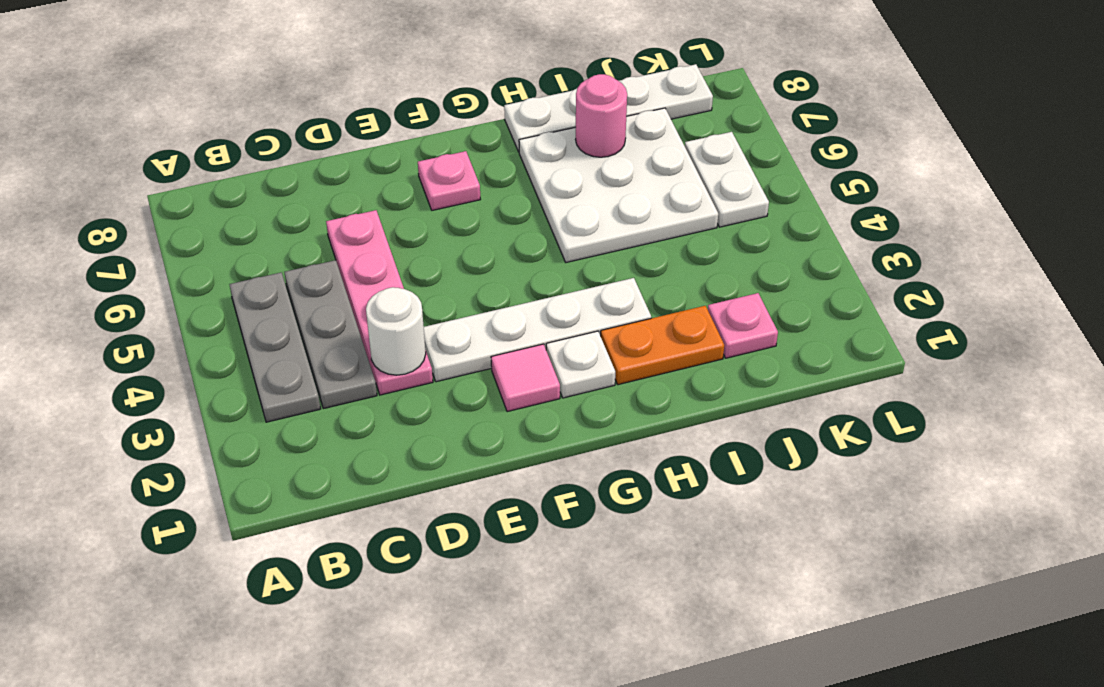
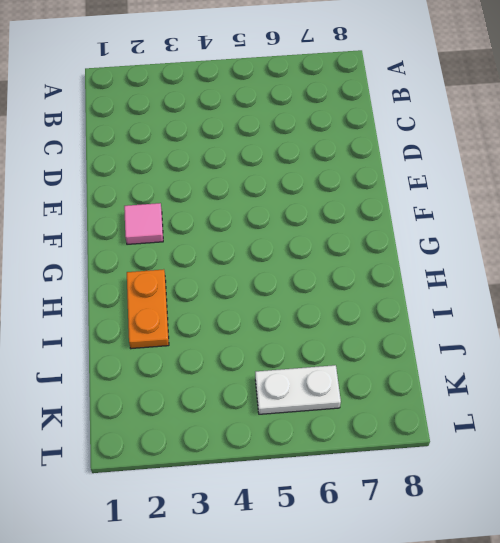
none -> grey 1x3 plate [230,272,320,422]
none -> grey 1x3 plate [284,260,377,409]
none -> pink 1x4 plate [326,210,433,395]

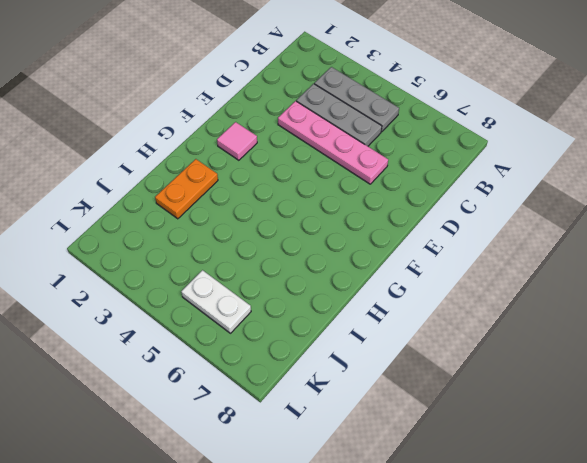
none -> white 1x4 plate [424,278,651,382]
none -> pink 1x1 plate [418,151,480,210]
none -> white 1x1 plate [546,331,615,398]

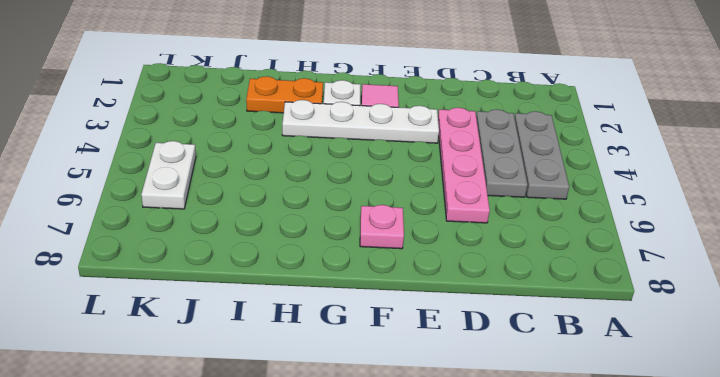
none -> white 3x3 plate [519,108,718,262]
none -> white 1x4 plate [504,64,713,152]
none -> pink 1x1 plate [708,293,778,358]

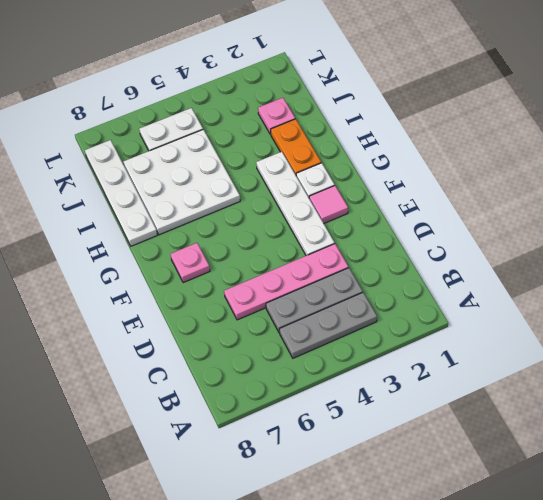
none -> white 1x1 round brick [366,287,426,375]
none -> pink 1x1 round brick [576,74,627,157]

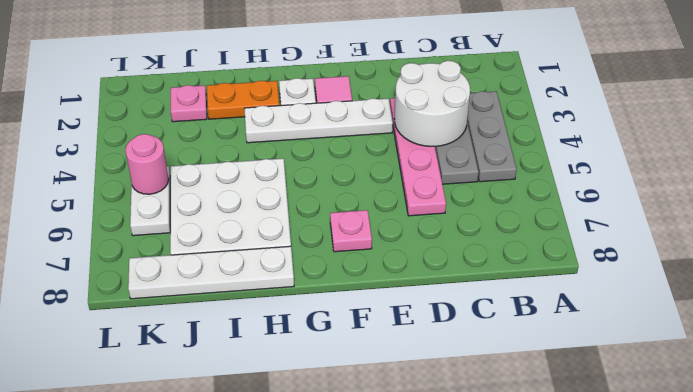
white 2x2 round brick [394,61,470,147] -> white 1x1 round brick [366,287,426,375]
pink 1x1 round brick [125,134,169,194] -> pink 1x1 round brick moved to [576,74,627,157]

